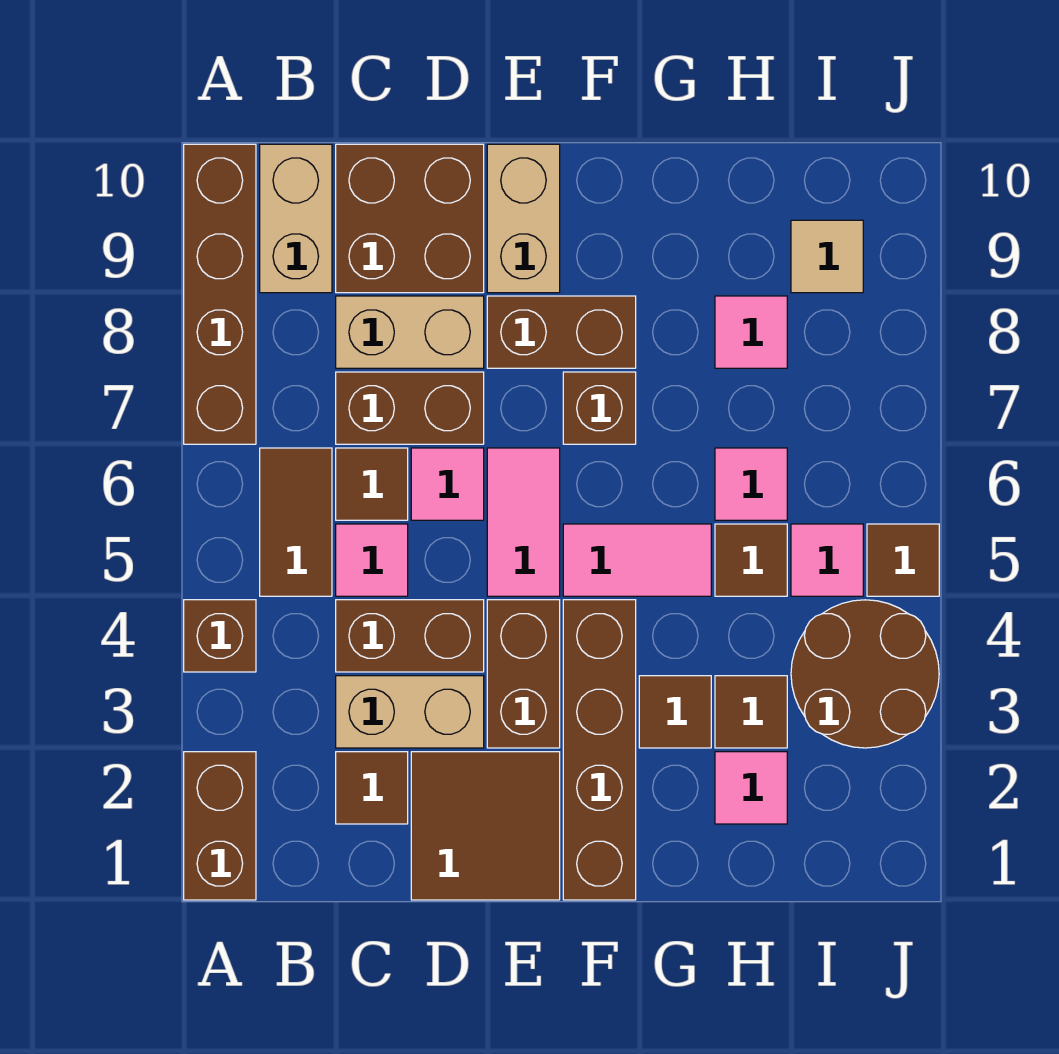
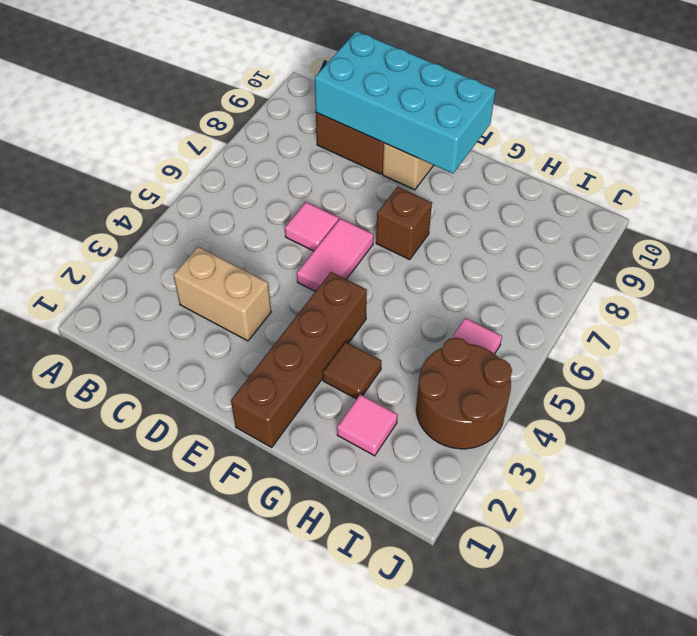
cyan 2x4 brick [315,31,496,174] -> none
none -> brown 1x2 brick [184,752,256,900]
none -> brown 1x1 brick [184,600,256,672]
none -> brown 1x4 brick [184,144,256,444]
none -> brown 1x2 tile [260,448,332,596]

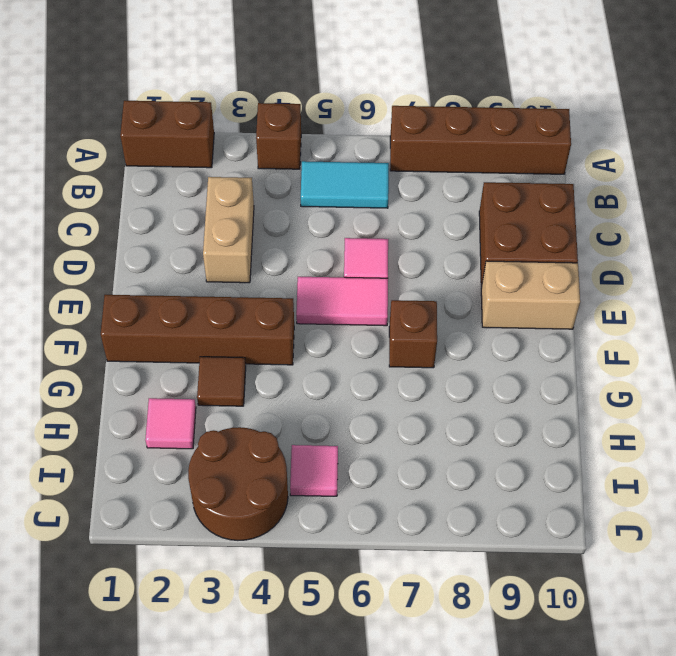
cyan 1x2 tile [301,161,389,208] -> brown 1x2 tile [260,448,332,596]
none -> tan 1x2 brick [260,144,332,293]
none -> brown 1x1 tile [336,752,408,824]
none -> brown 1x2 brick [336,600,484,672]
none -> pink 1x1 tile [336,524,408,596]

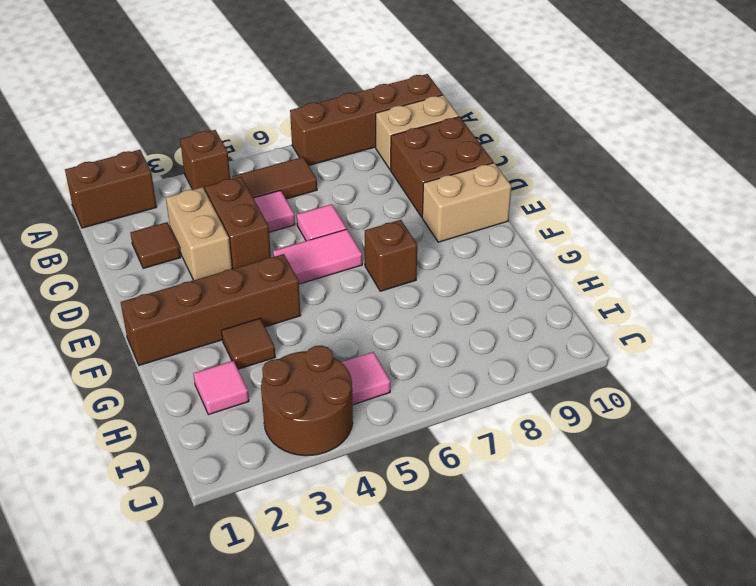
none -> brown 1x1 tile [336,448,408,520]
none -> brown 1x2 brick [336,372,484,444]
none -> tan 1x2 brick [336,296,484,368]
none -> brown 2x2 tile [411,752,560,900]

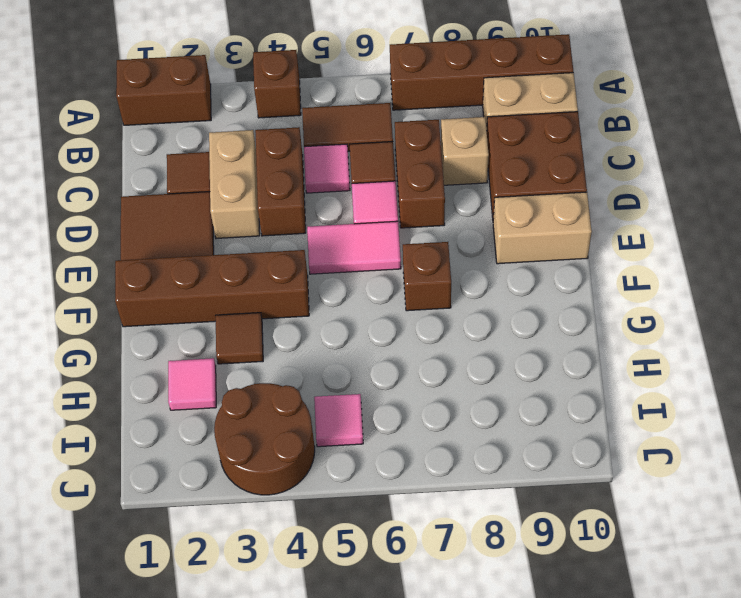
tan 1x1 brick [441,117,489,185] -> tan 1x2 brick [336,296,484,368]
none -> brown 1x2 brick [487,600,560,748]
none -> brown 1x2 brick [487,296,636,368]
none -> pink 1x2 tile [563,524,711,596]
none -> brown 1x1 tile [715,676,787,748]

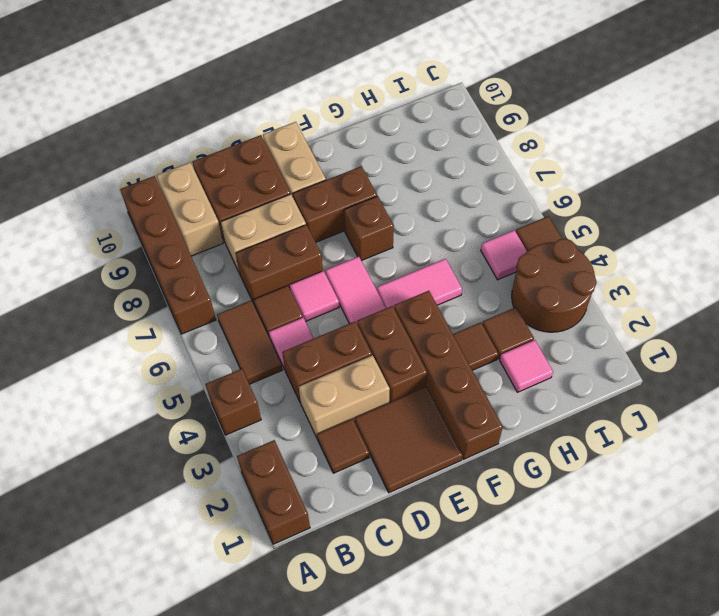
none -> brown 1x1 tile [715,524,787,596]
none -> pink 1x1 tile [715,448,787,520]
none -> pink 1x1 tile [715,296,787,368]
none -> tan 1x1 tile [791,220,863,293]

